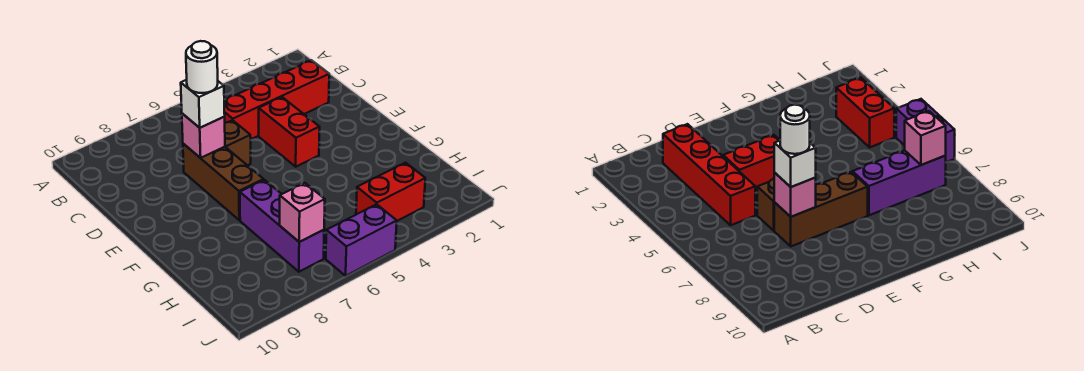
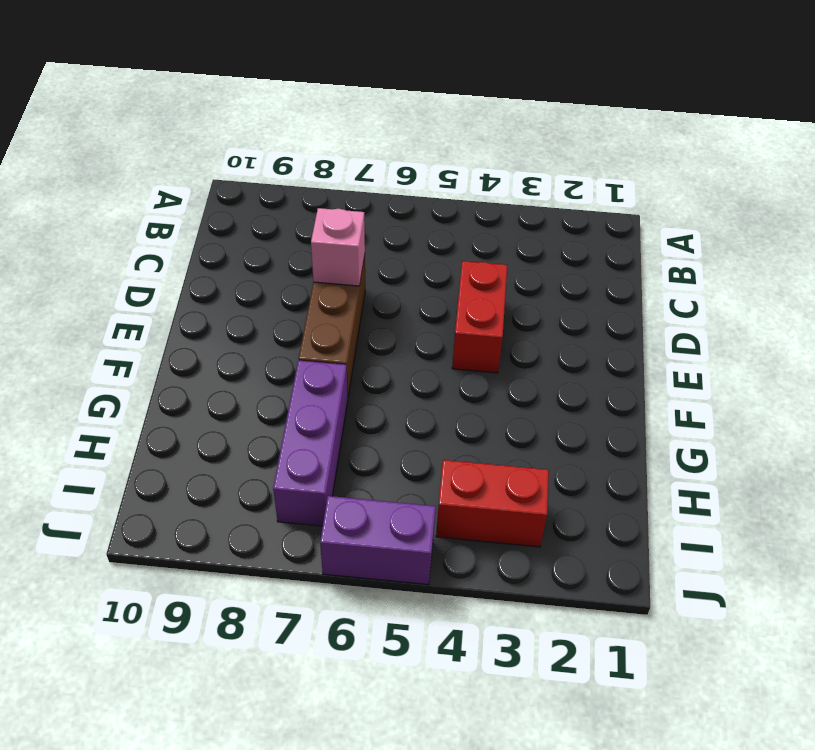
none -> red 1x4 brick [224,60,329,139]
none -> brown 1x1 brick [225,120,251,165]

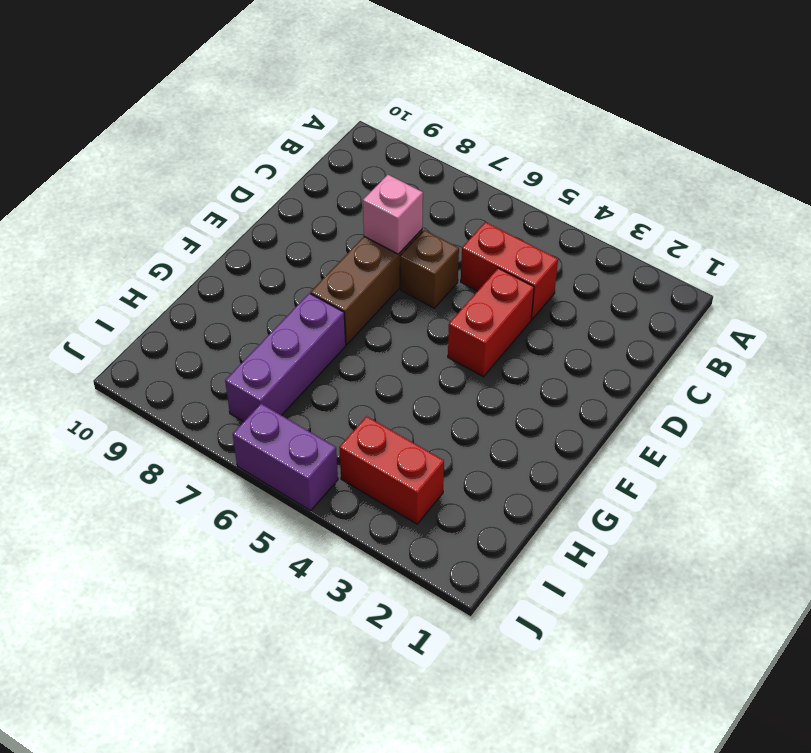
red 1x2 brick [461,222,558,319] -> red 1x4 brick [224,60,329,139]
none -> pink 1x1 brick [280,183,325,242]
none -> white 1x1 brick [181,80,225,128]

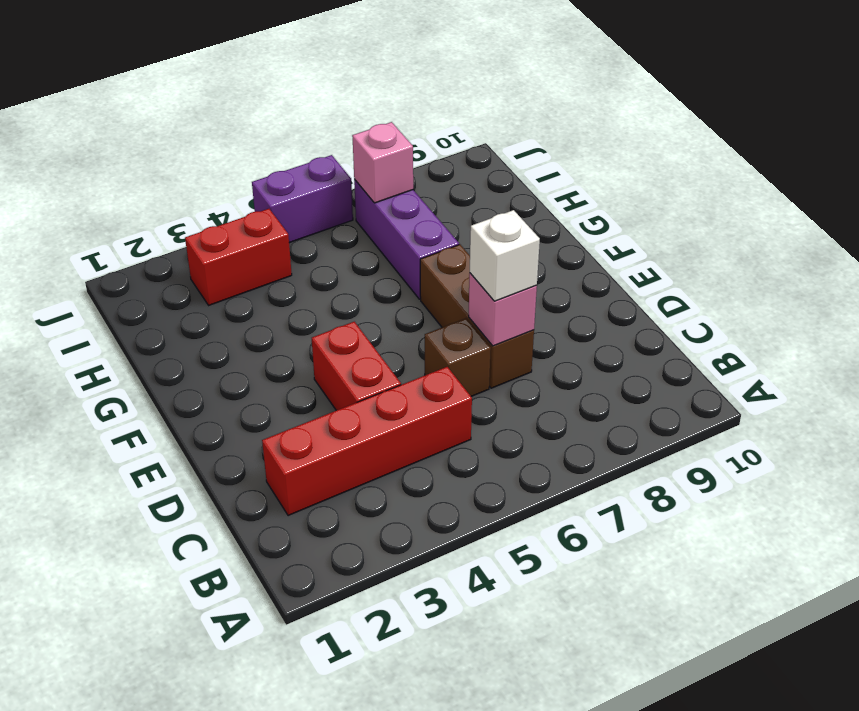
none -> white 1x1 round brick [186,41,218,93]

